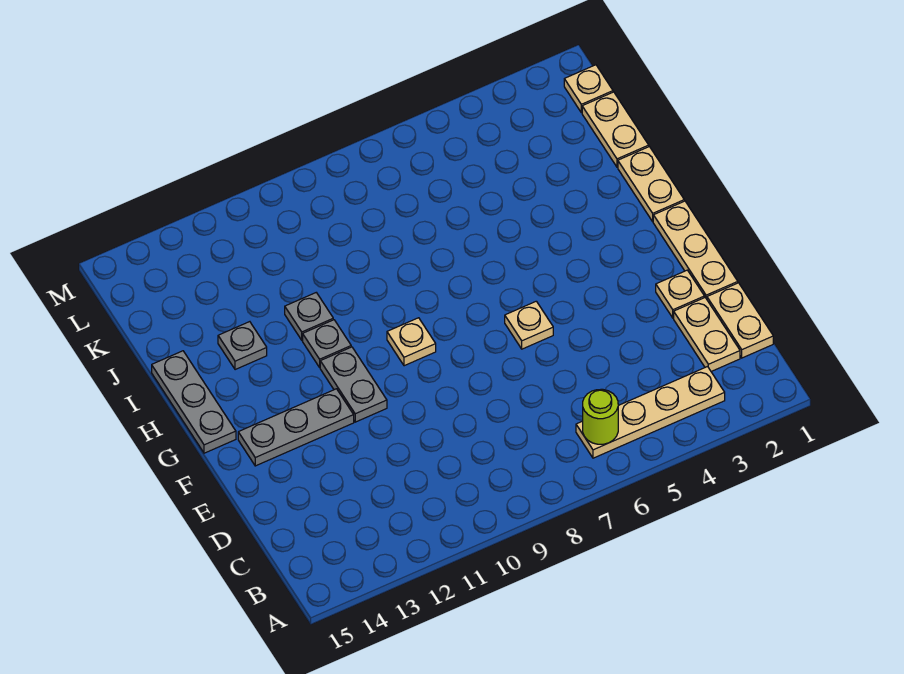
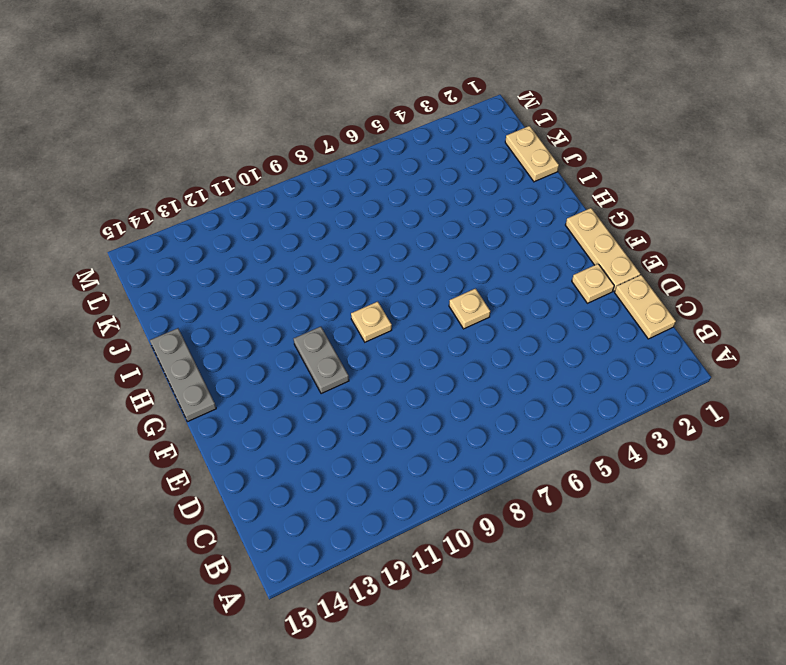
none -> tan 1x4 plate [576,367,725,458]
none -> tan 1x2 plate [674,298,740,371]
none -> grey 1x3 plate [238,389,354,466]

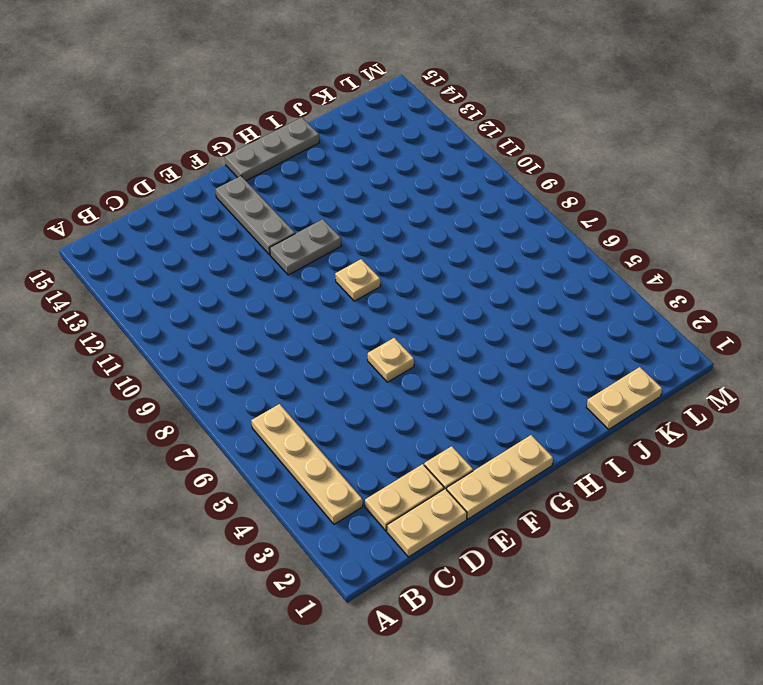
none -> tan 1x2 plate [618,147,684,222]
none -> grey 1x1 plate [303,320,351,367]
none -> grey 1x1 plate [285,293,333,340]

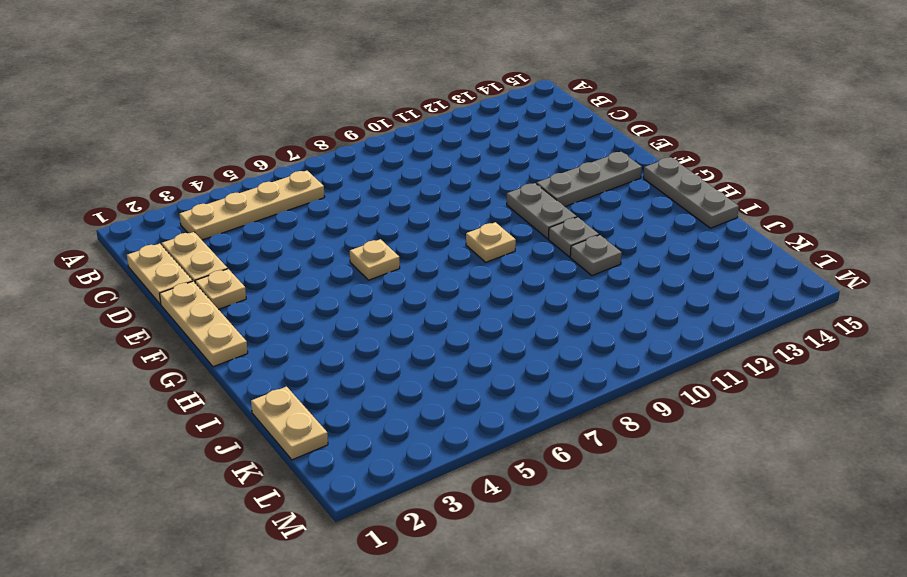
none -> tan 1x2 plate [618,147,684,222]
none -> grey 1x1 plate [218,322,267,370]
none -> tan 1x1 plate [564,65,613,113]

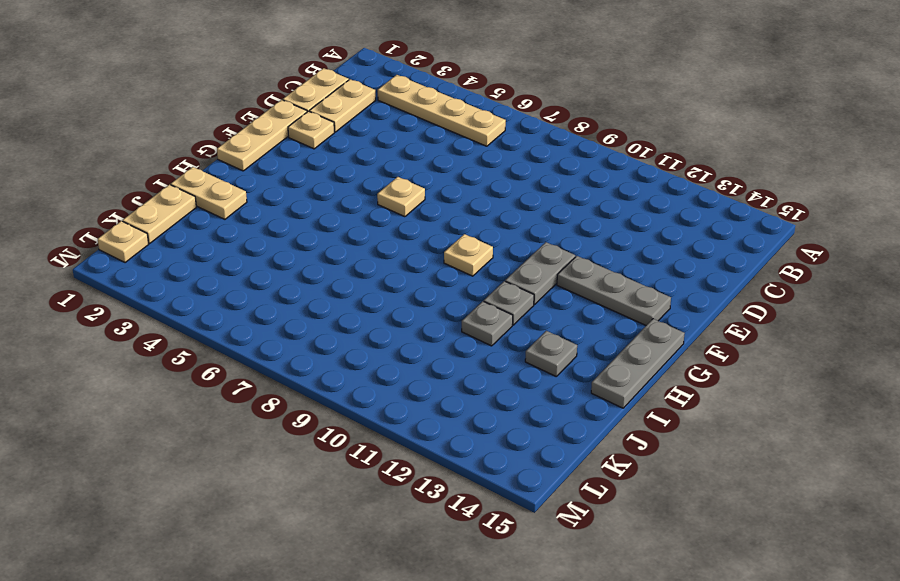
tan 1x2 plate [171,167,247,219] -> tan 1x2 plate turned to [618,147,684,222]
none -> lime 1x1 round brick [583,389,618,444]

